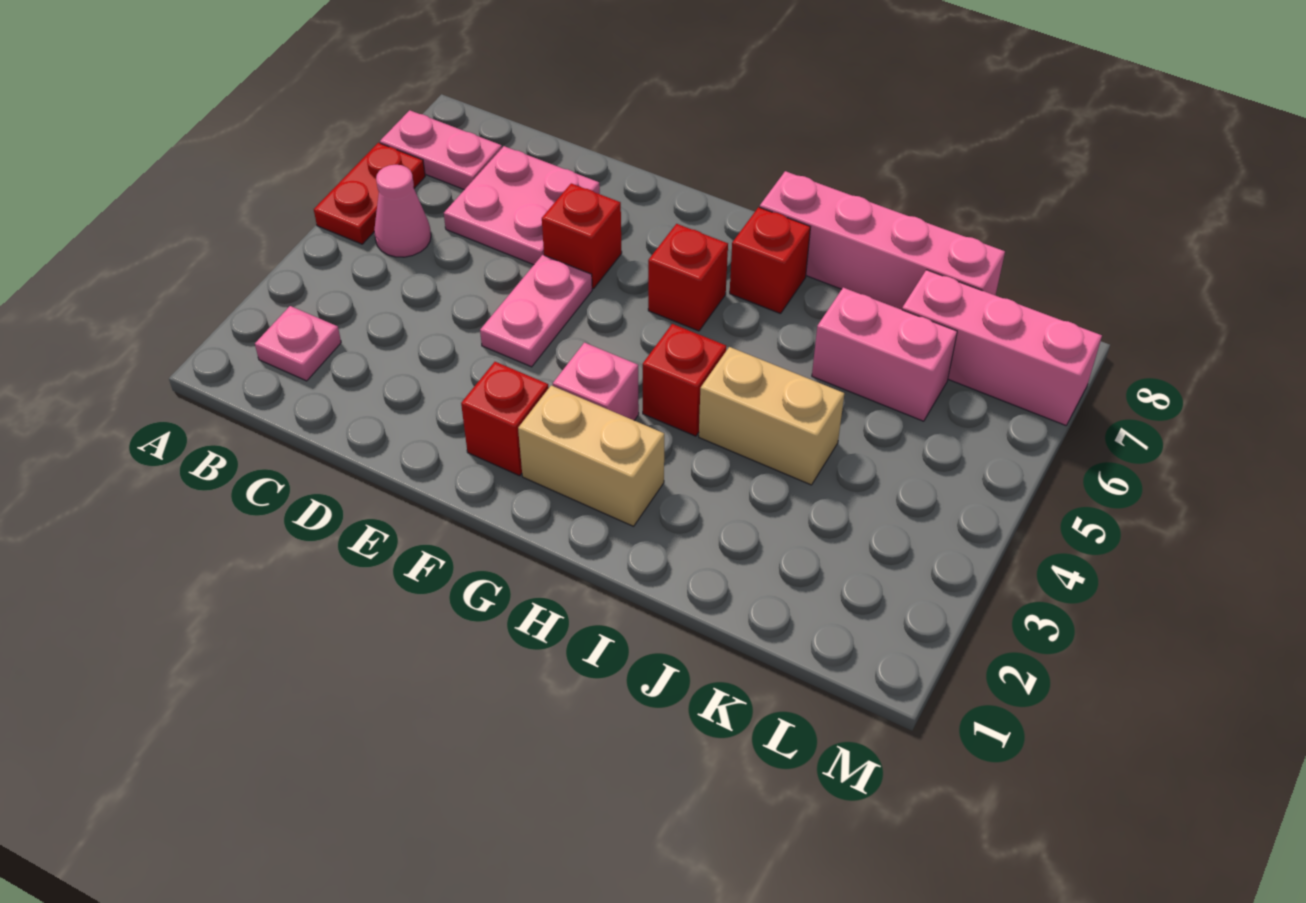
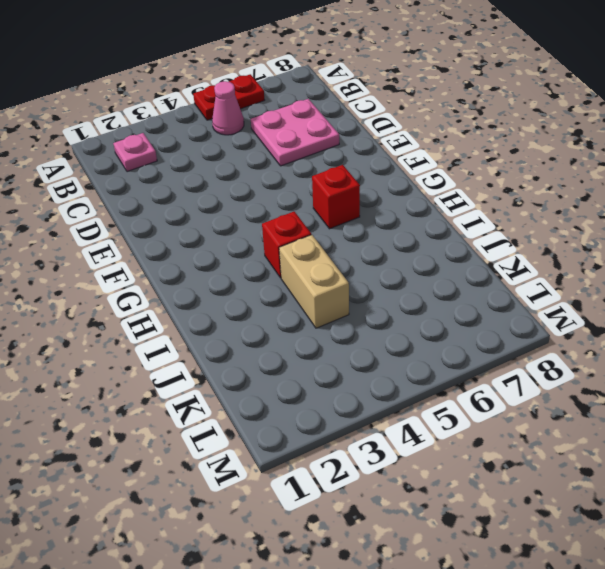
none -> pink 1x2 plate [380,110,502,190]
none -> pink 1x2 plate [480,255,592,367]
none -> red 1x1 brick [542,183,622,289]

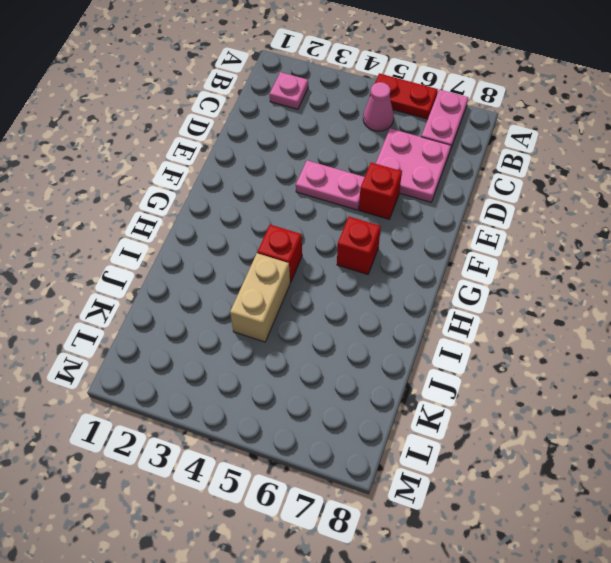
none -> red 1x1 brick [461,362,549,476]
none -> tan 1x2 brick [518,385,664,526]
none -> pink 1x1 brick [553,343,639,420]

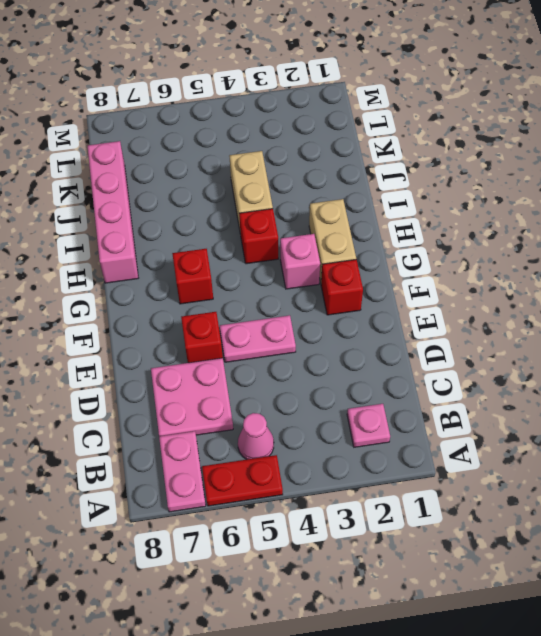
none -> red 1x1 brick [730,207,810,314]
none -> pink 1x2 brick [812,288,957,421]
none -> pink 1x3 brick [902,270,1102,425]

